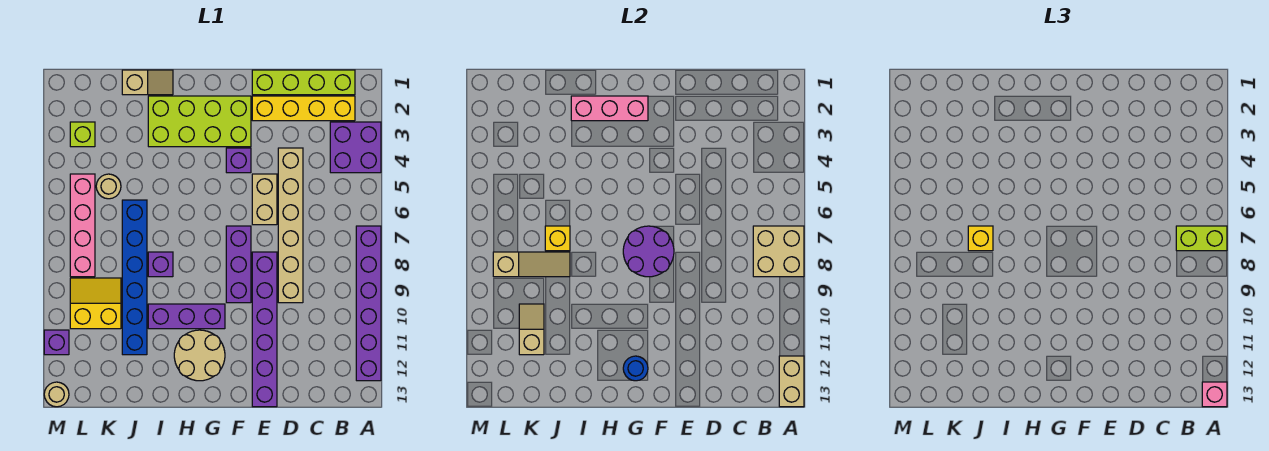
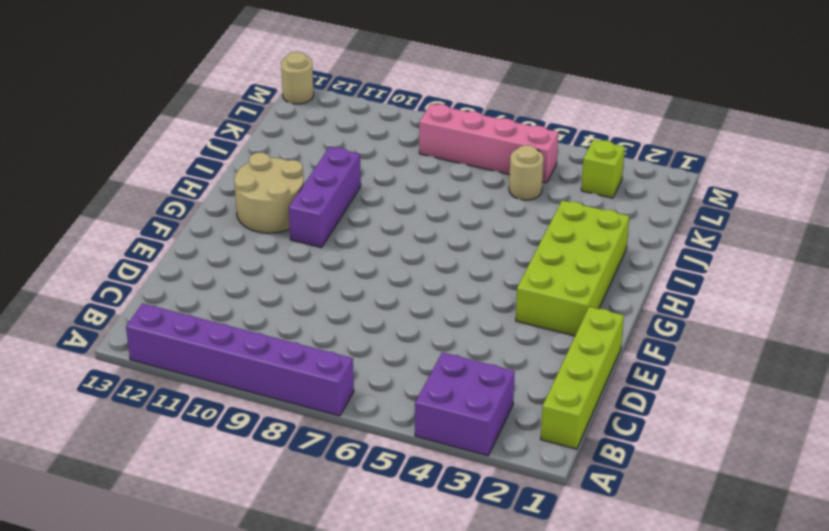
none -> yellow 1x4 brick [252,96,355,121]
none -> tan 1x6 brick [278,148,303,303]
none -> tan 1x2 brick [252,174,277,225]
none -> purple 1x6 brick [252,252,277,407]

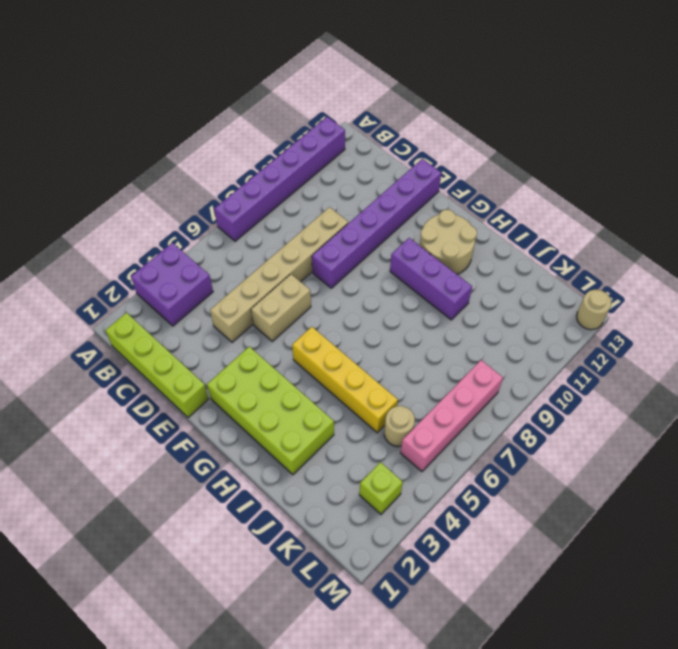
yellow 1x4 brick [292,327,398,433] -> yellow 1x4 brick moved to [252,96,355,121]
none -> purple 1x1 brick [226,148,251,173]
none -> purple 1x3 brick [226,226,251,303]
none -> tan 1x2 slope [122,70,173,95]
none -> purple 1x1 brick [148,252,173,277]

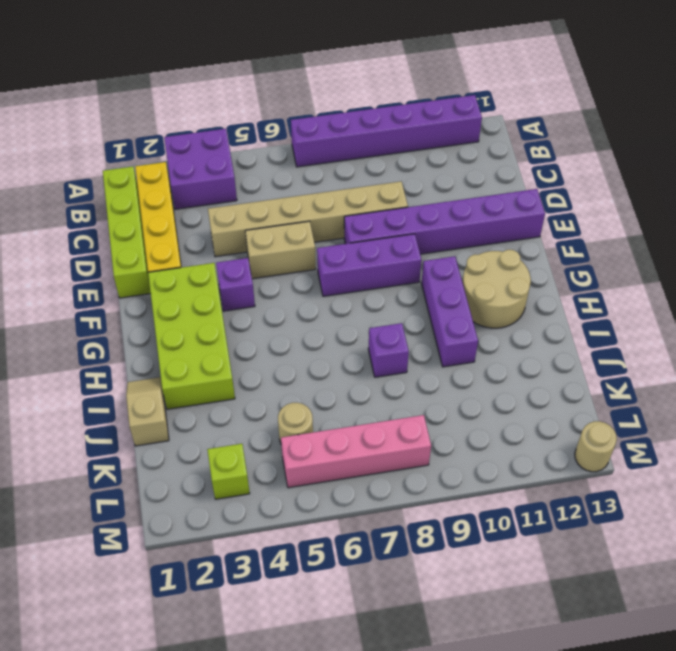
none -> blue 1x6 brick [122,200,147,355]
none -> yellow 2x2 slope [70,278,121,329]
none -> purple 1x1 brick [44,330,69,355]
none -> tan 2x2 brick [753,226,804,277]

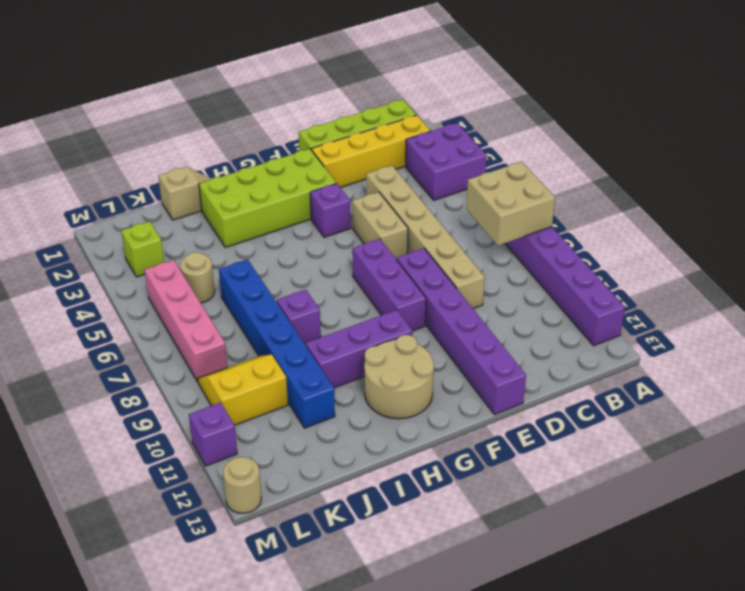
none -> tan 1x2 brick [779,356,804,407]
none -> purple 2x2 round brick [623,226,674,277]
none -> pink 1x3 brick [571,96,648,121]
none -> blue 1x1 round brick [623,356,648,381]

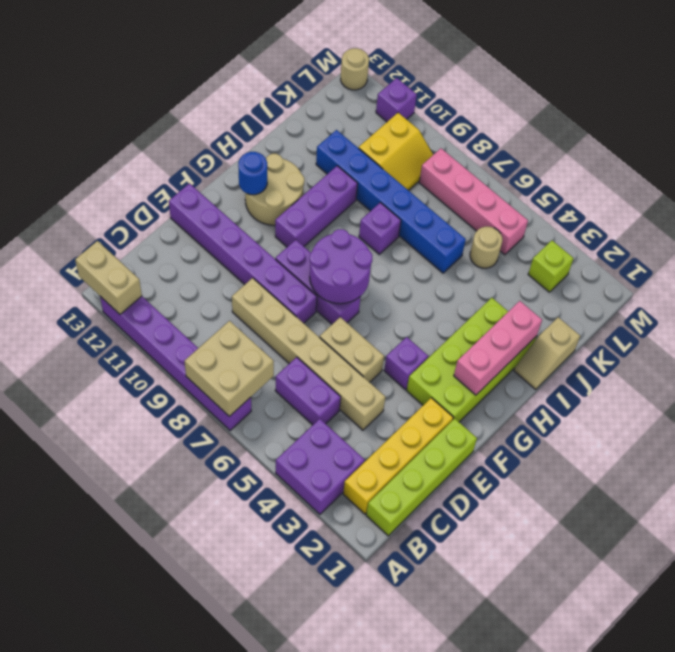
purple 1x2 brick [275,357,341,425] -> none
none -> yellow 1x1 brick [545,226,570,251]
none -> tan 1x3 slope [493,252,570,277]
none -> tan 1x2 slope [519,304,544,355]
none -> lime 1x2 brick [1176,226,1227,251]

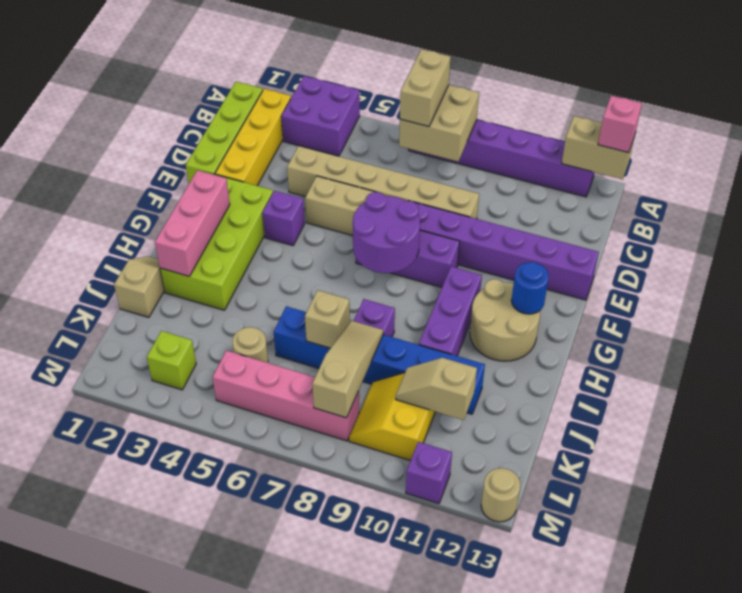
tan 1x2 brick [400,49,450,127] -> lime 1x2 brick [1176,226,1227,251]
tan 1x1 brick [305,290,350,348] -> yellow 1x1 brick [545,226,570,251]
none -> yellow 1x1 brick [968,226,993,251]

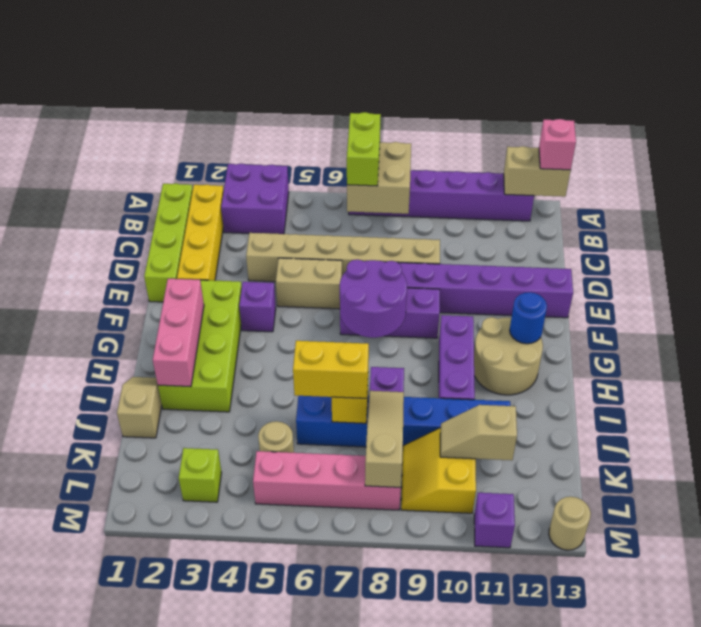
yellow 1x2 brick [293,341,369,398] -> yellow 1x1 brick [968,226,993,251]

